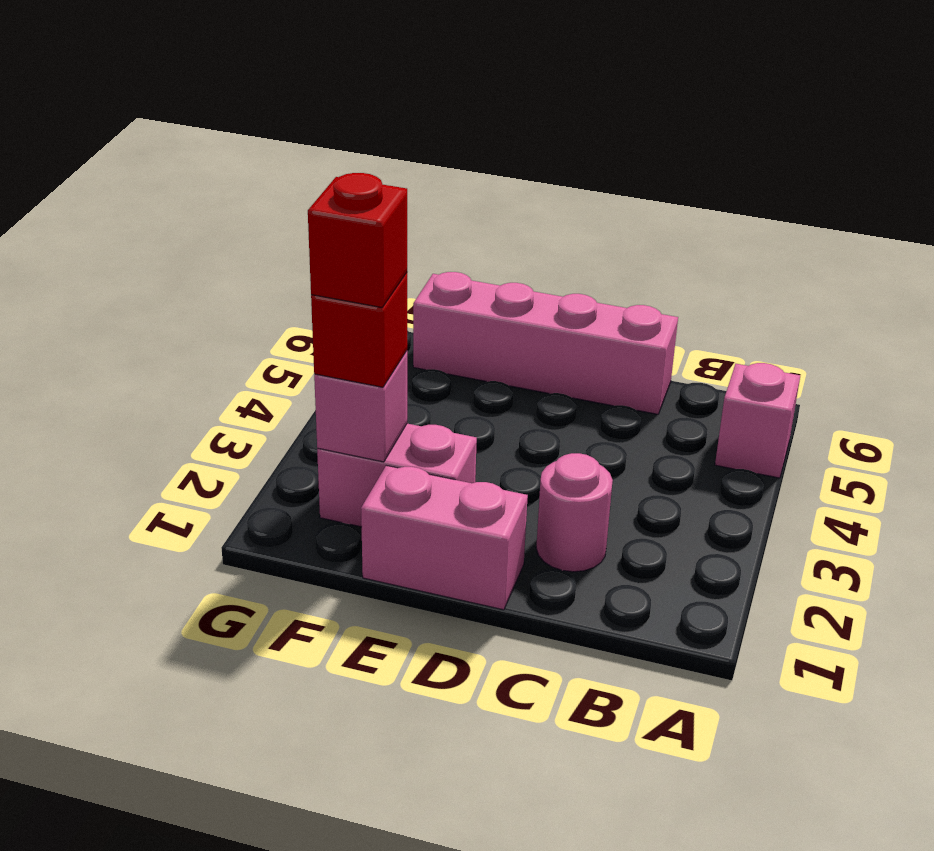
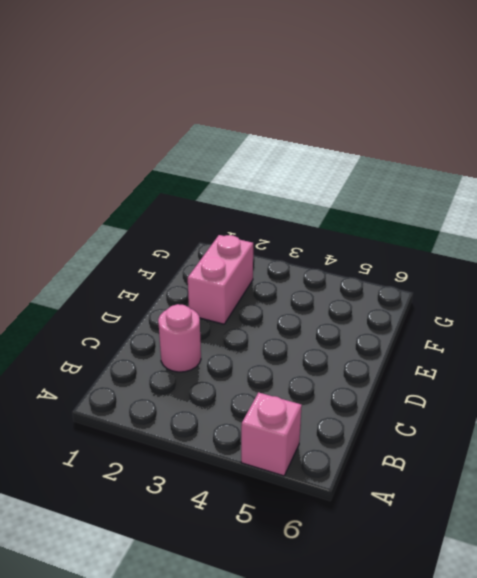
none -> pink 1x4 brick [413,272,678,414]
none -> pink 1x2 brick [361,466,528,610]

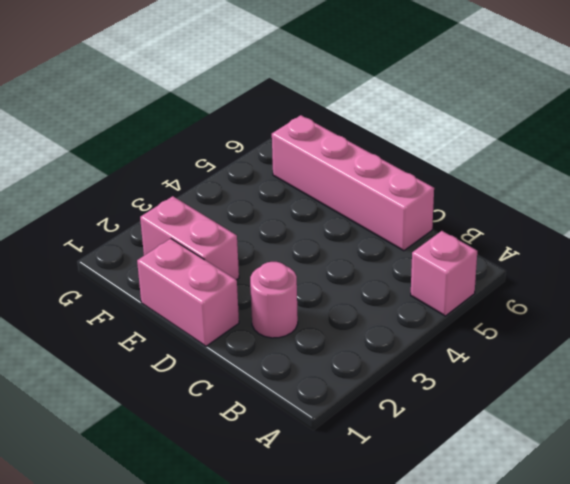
none -> pink 1x1 brick [314,351,407,462]
none -> red 1x1 brick [311,273,407,387]

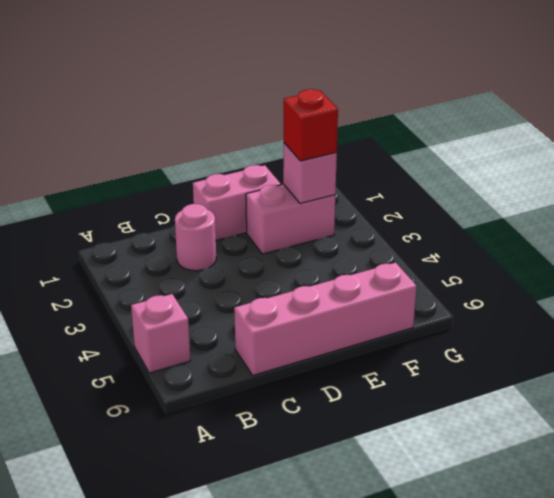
none -> red 1x1 brick [308,173,407,308]

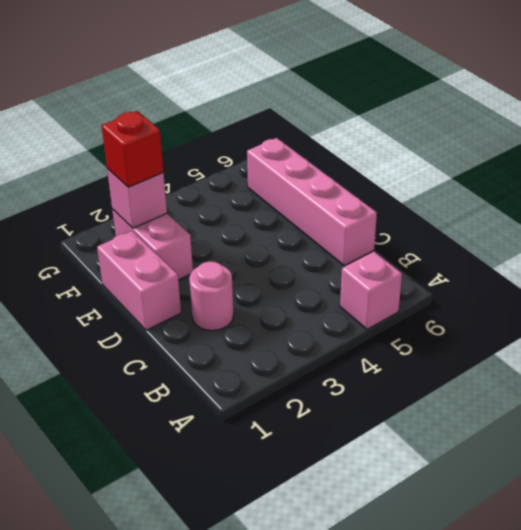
none -> red 1x1 brick [308,173,407,308]

